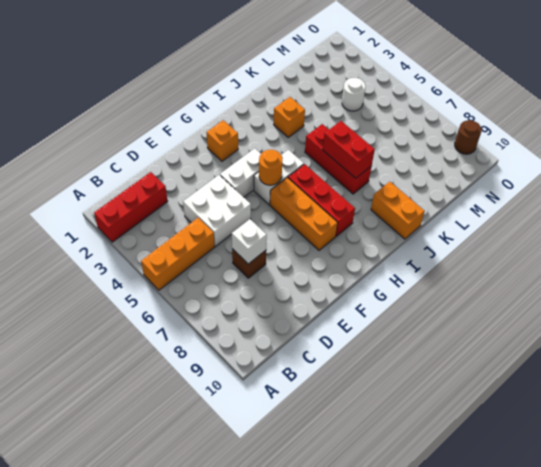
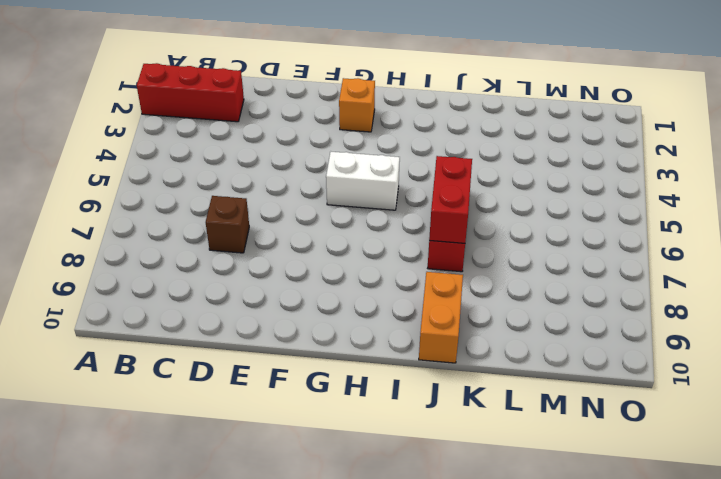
none -> orange 1x3 brick [141,218,215,290]
none -> white 2x2 brick [183,175,251,246]
none -> white 1x2 brick [220,148,261,197]

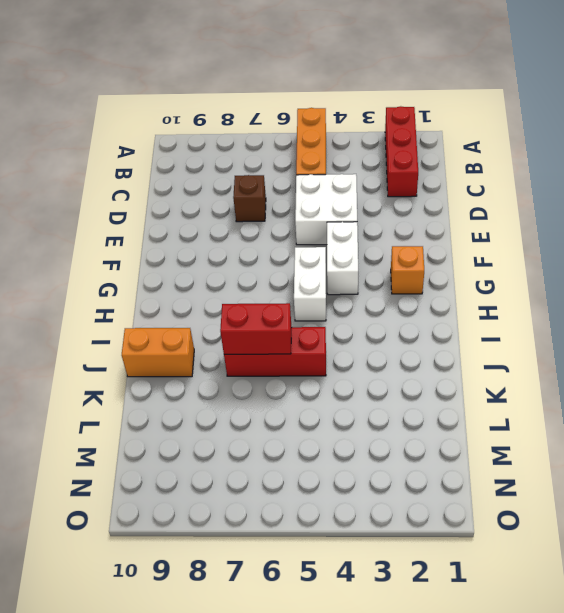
none -> orange 1x3 brick [270,177,338,250]
none -> red 1x3 brick [288,164,355,236]
none -> orange 1x1 brick [274,97,305,137]

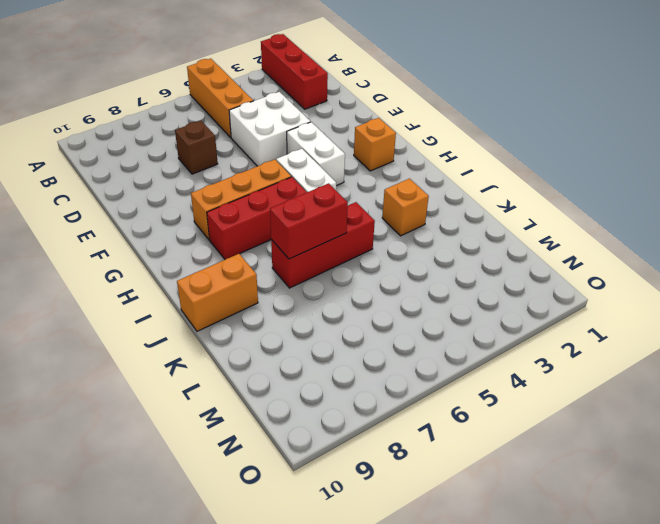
none -> white 1x1 round brick [342,78,365,111]
none -> brown 1x1 round brick [455,120,482,154]
none -> white 1x1 brick [232,219,267,264]

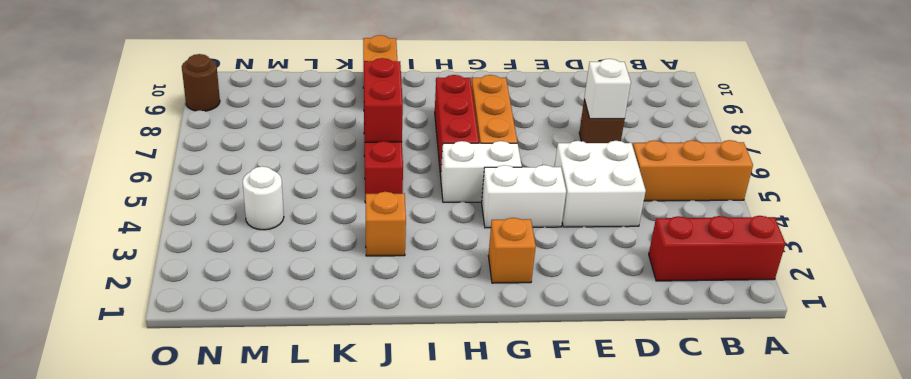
none -> orange 1x1 round brick [259,150,283,185]

